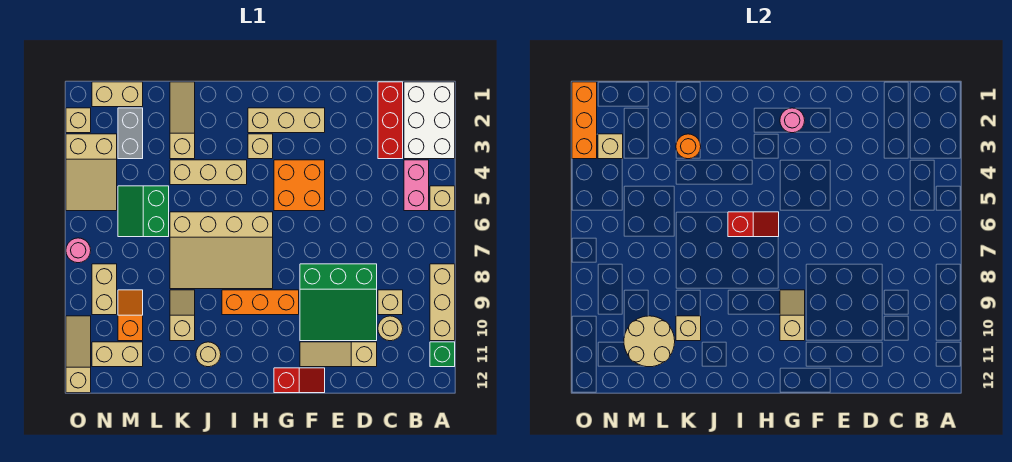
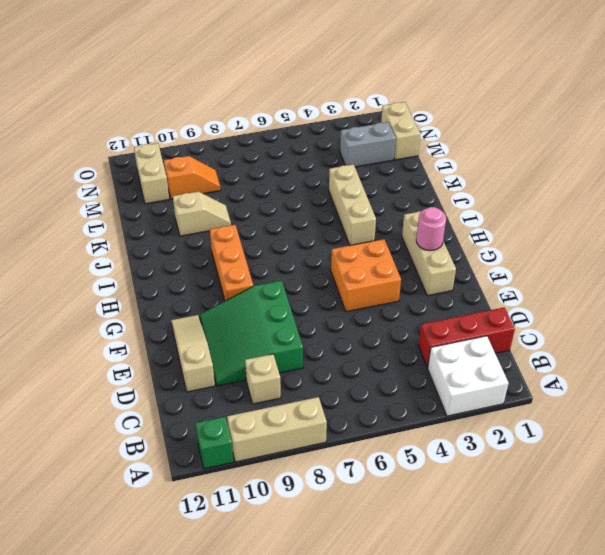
white 2x2 brick [428,336,509,416] -> white 2x3 brick [404,82,455,159]
none -> tan 1x1 brick [430,186,455,211]
none -> pink 1x2 brick [404,160,429,211]
none -> tan 1x1 round brick [378,316,403,341]
none -> red 1x2 slope [274,368,325,393]

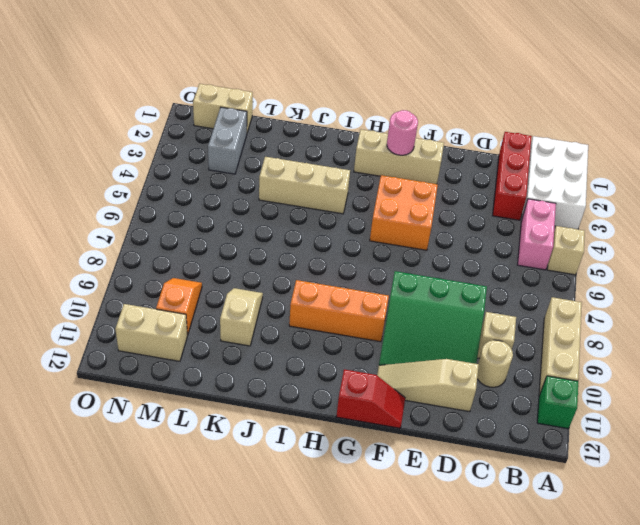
none -> tan 1x1 brick [248,134,273,159]
none -> tan 3x4 slope [170,212,273,289]
none -> tan 1x1 round brick [196,342,221,367]
none -> tan 1x3 slope [170,82,195,159]

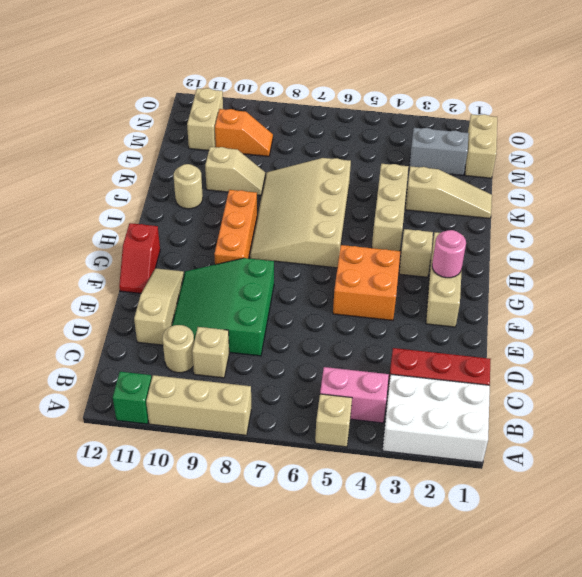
none -> green 2x2 slope [118,186,169,237]
none -> tan 2x3 slope [66,134,117,211]
none -> tan 1x2 brick [92,264,117,315]
none -> tan 1x1 brick [66,108,91,133]

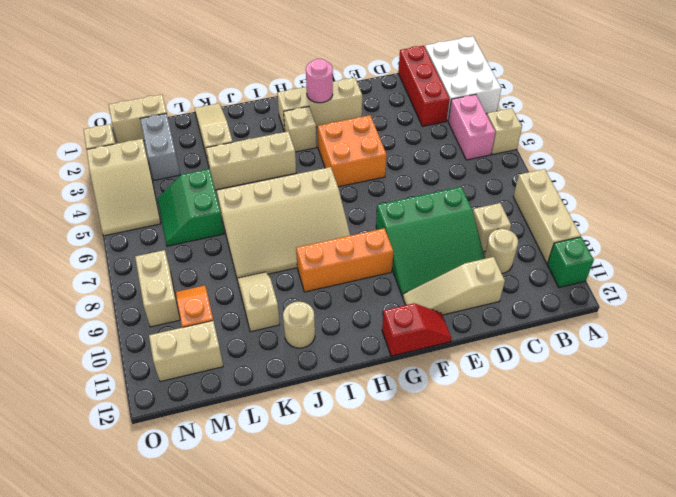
none -> pink 1x1 round brick [66,238,91,263]
none -> tan 1x3 slope [66,316,91,393]
none -> tan 1x2 slope [780,290,805,341]
none -> red 1x2 slope [728,212,779,237]

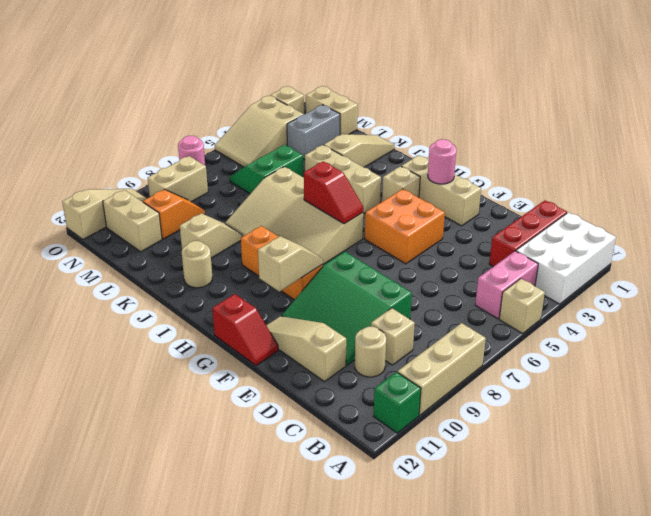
none -> orange 1x1 round brick [676,134,701,159]
none -> tan 1x1 brick [676,316,701,341]
none -> tan 2x2 round brick [624,316,675,367]
none -> tan 1x1 brick [598,134,623,159]

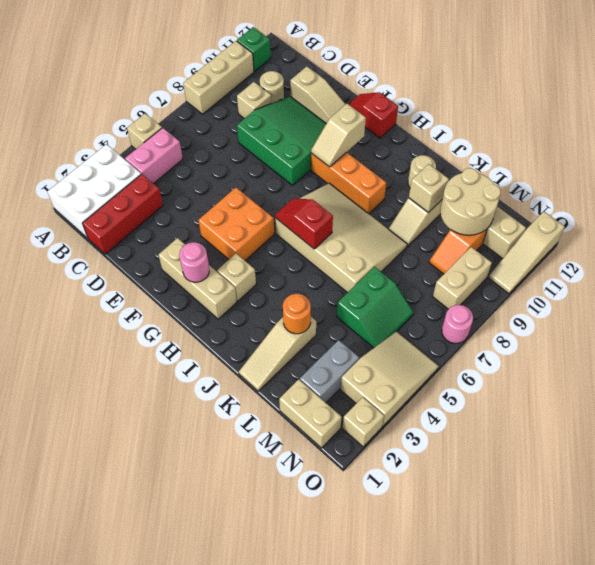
none -> tan 1x3 brick [170,160,247,185]
none -> tan 1x1 brick [598,134,623,159]
none -> orange 1x3 brick [572,82,597,159]

